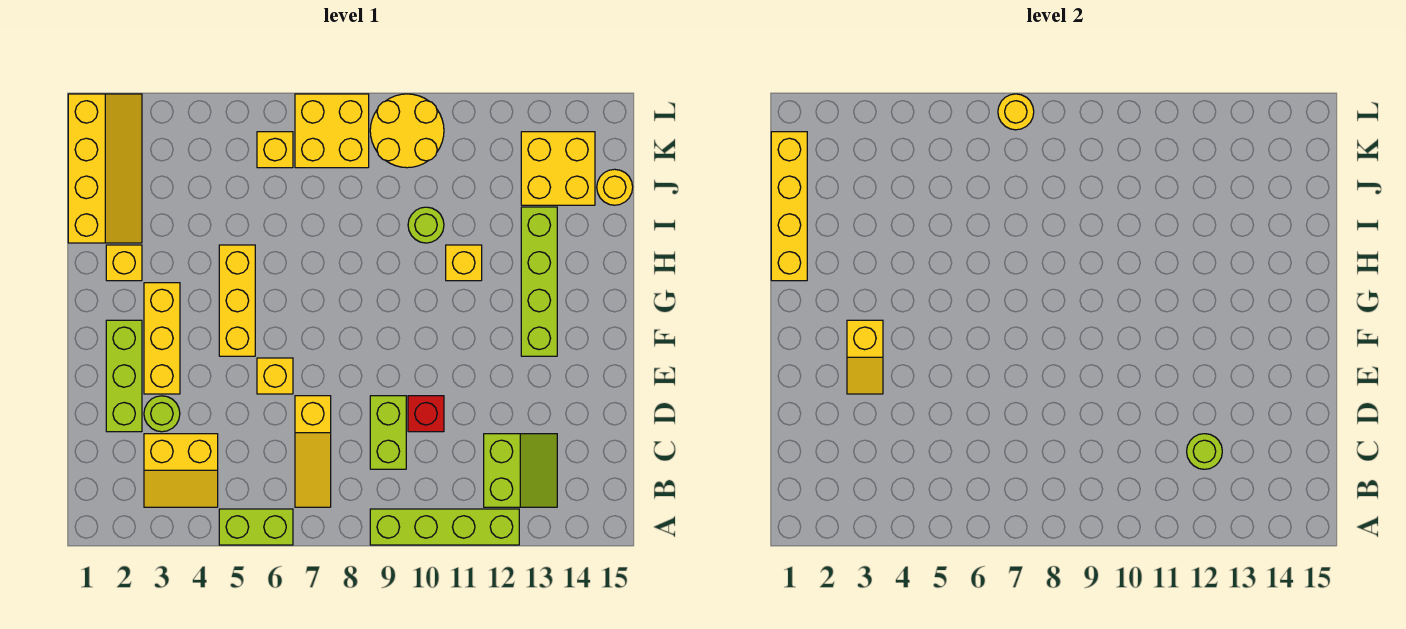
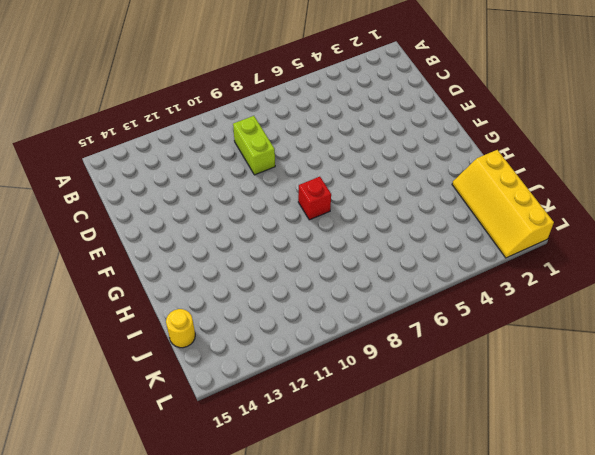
red 1x1 brick [298,177,331,220] -> red 1x1 brick moved to [408,396,444,432]
none -> lime 1x2 brick [219,509,293,545]
none -> lime 1x4 brick [370,509,519,545]
none -> yellow 2x2 slope [144,434,218,507]

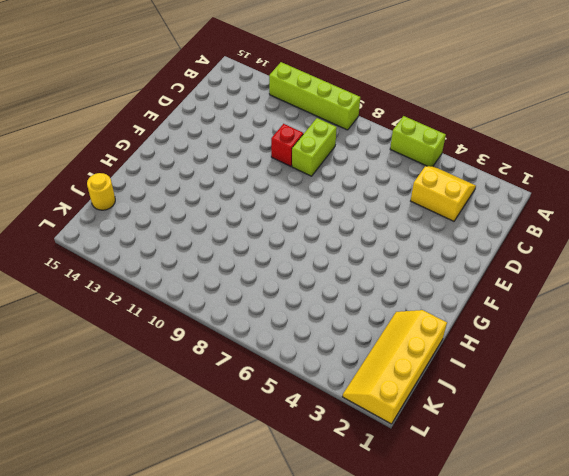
none -> yellow 1x3 slope [295,396,331,507]
none -> lime 2x2 slope [484,434,557,507]
none -> lime 1x3 brick [106,320,142,432]

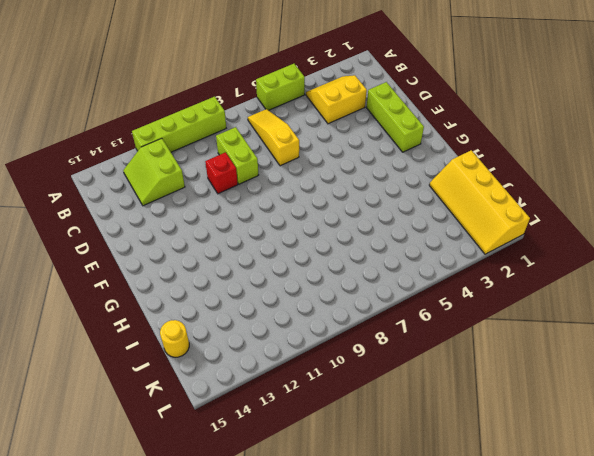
none -> lime 1x1 round brick [144,396,180,432]
none -> yellow 1x3 brick [144,283,180,394]
none -> yellow 1x1 brick [257,358,293,394]

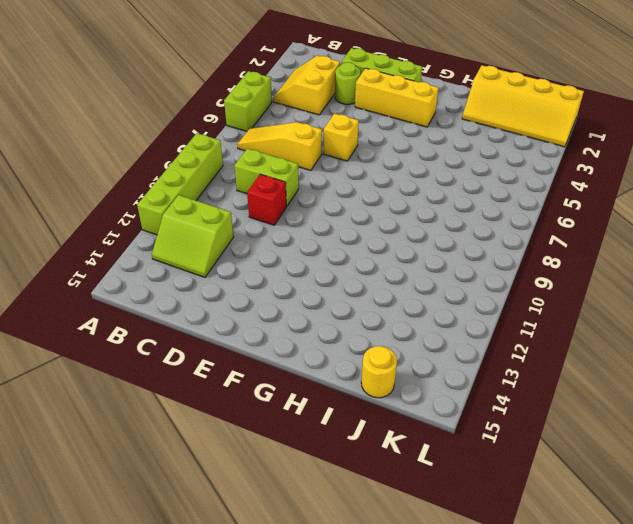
none -> yellow 1x3 brick [219,245,255,356]
none -> lime 1x4 brick [521,207,557,356]
none -> yellow 1x1 brick [106,245,142,281]

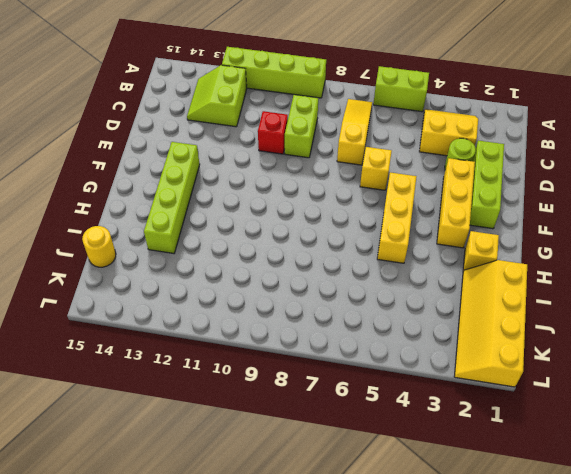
none -> yellow 1x1 brick [446,245,482,281]
none -> lime 1x1 round brick [408,207,444,243]
none -> yellow 2x2 brick [521,132,595,205]

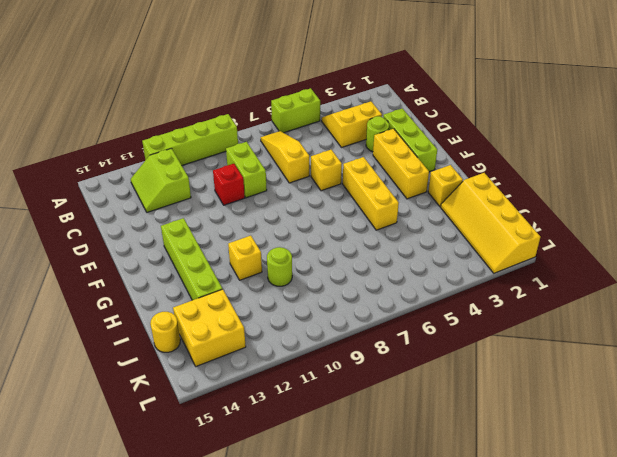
none -> yellow 1x1 brick [257,132,293,168]
none -> yellow 2x2 brick [295,94,369,168]
none -> yellow 2x2 round brick [370,94,444,168]

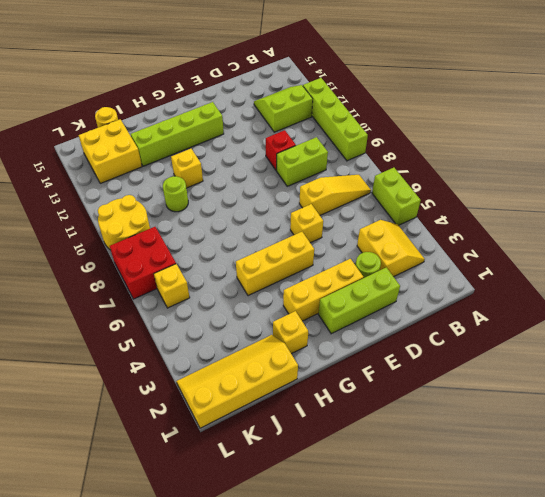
red 2x2 brick [110,227,176,299] -> yellow 2x2 brick [295,94,369,168]
none -> lime 1x1 round brick [1187,434,1222,469]
none -> yellow 1x2 slope [847,320,883,394]
none -> yellow 1x4 brick [771,132,807,281]

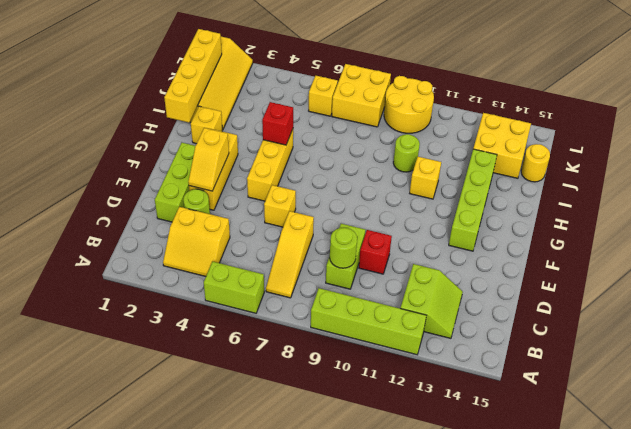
lime 1x1 round brick [330,228,357,268] -> lime 1x1 round brick moved to [1187,434,1222,469]
red 1x1 brick [262,102,293,145] -> none
none -> yellow 1x1 round brick [998,94,1034,130]

